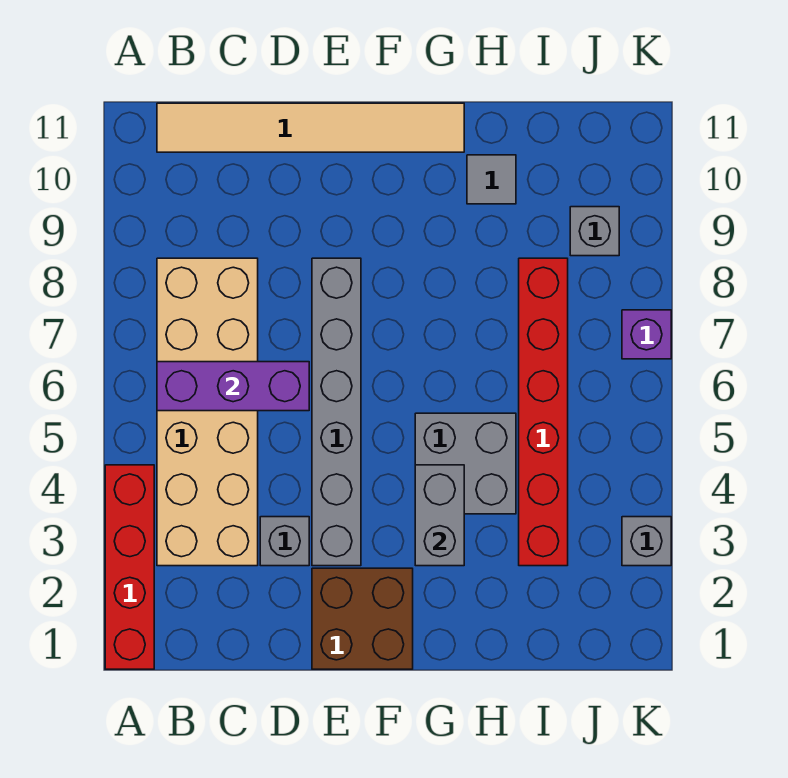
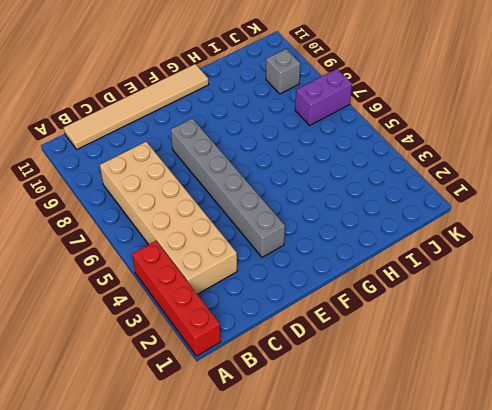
purple 1x2 brick [295,69,352,125] -> purple 1x1 brick [622,310,671,359]
none -> grey 1x1 brick [260,517,309,566]
none -> brown 2x2 brick [312,568,413,669]
none -> grey 2x2 brick [415,413,516,514]

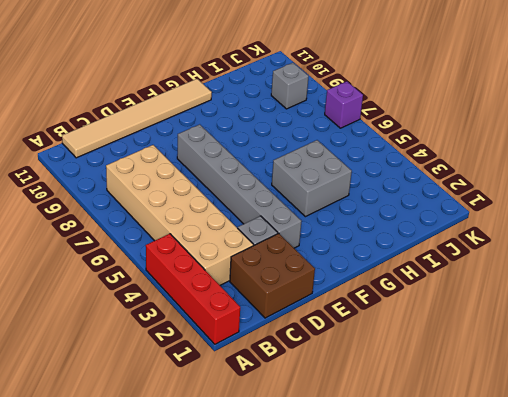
brown 2x2 brick [230,233,315,318] -> brown 2x2 brick moved to [312,568,413,669]
none -> grey 1x1 tile [467,155,516,204]
none -> red 1x6 brick [519,258,568,566]
none -> grey 1x1 brick [622,517,671,566]

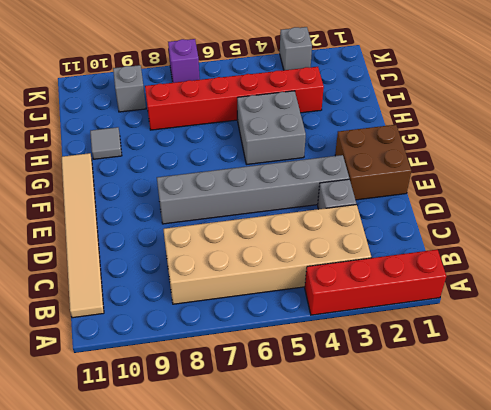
none -> purple 1x3 brick [157,362,309,411]
none -> grey 1x2 brick [415,465,464,566]

